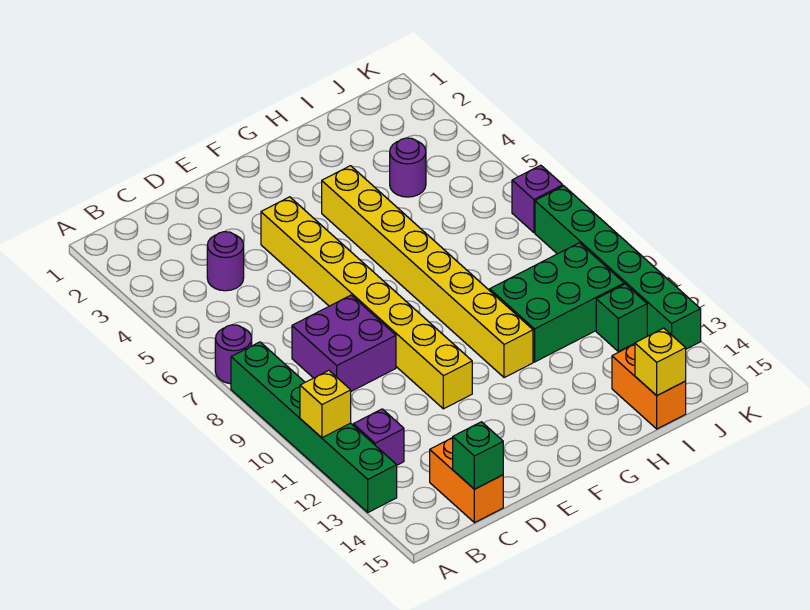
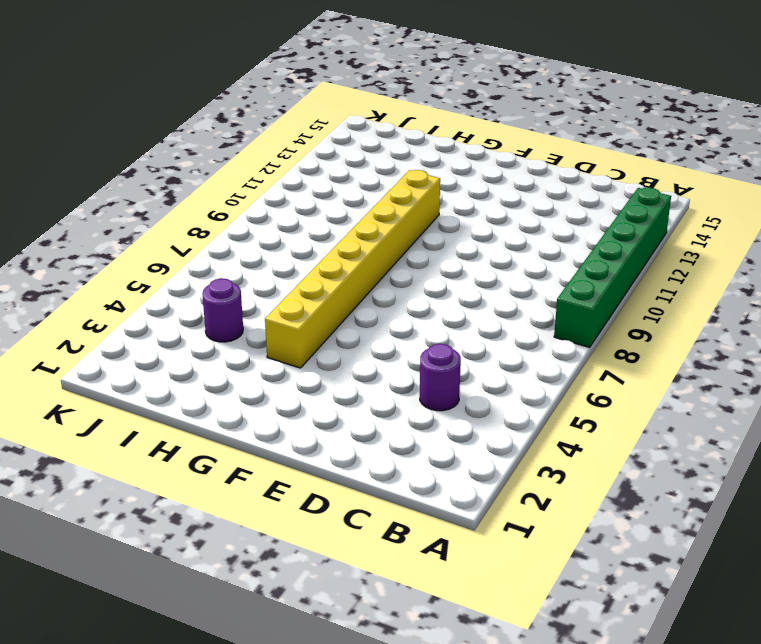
none -> purple 1x1 round brick [215,325,252,384]
none -> purple 1x1 brick [353,409,404,465]
none -> purple 2x2 brick [292,295,396,391]

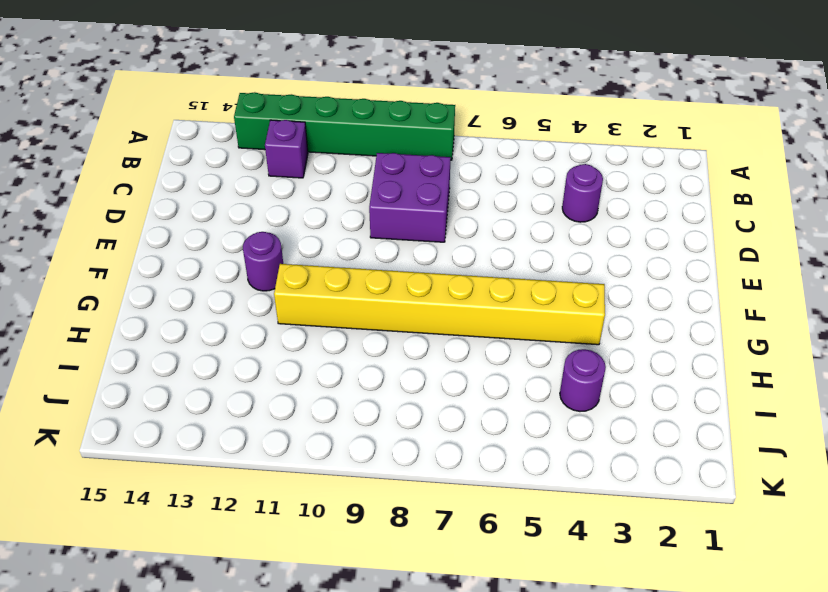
purple 1x1 round brick [243,232,283,291] -> purple 1x1 round brick moved to [215,325,252,384]
none -> orange 1x2 brick [430,438,503,523]
none -> yellow 1x8 brick [261,197,472,409]
none -> green 2x3 brick [490,243,624,362]

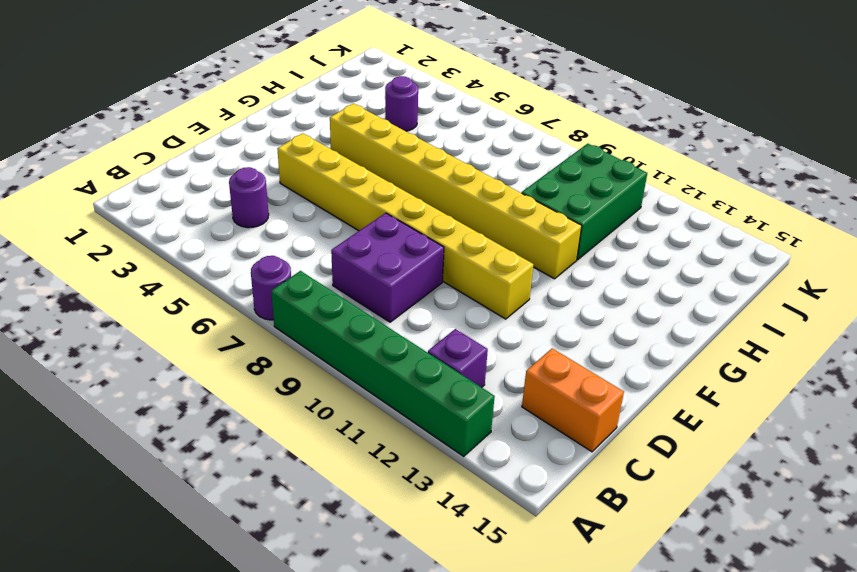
none -> orange 1x2 brick [612,344,686,429]
none -> green 1x1 brick [596,284,647,351]
none -> purple 1x1 brick [512,165,563,232]

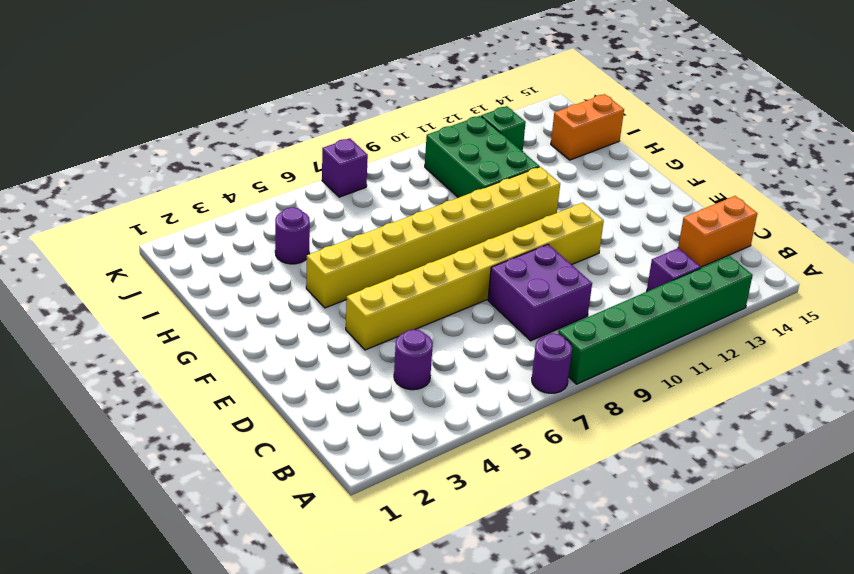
none -> green 1x6 brick [535,186,701,349]
none -> yellow 1x1 brick [300,370,351,438]
none -> green 1x1 brick [453,422,503,489]

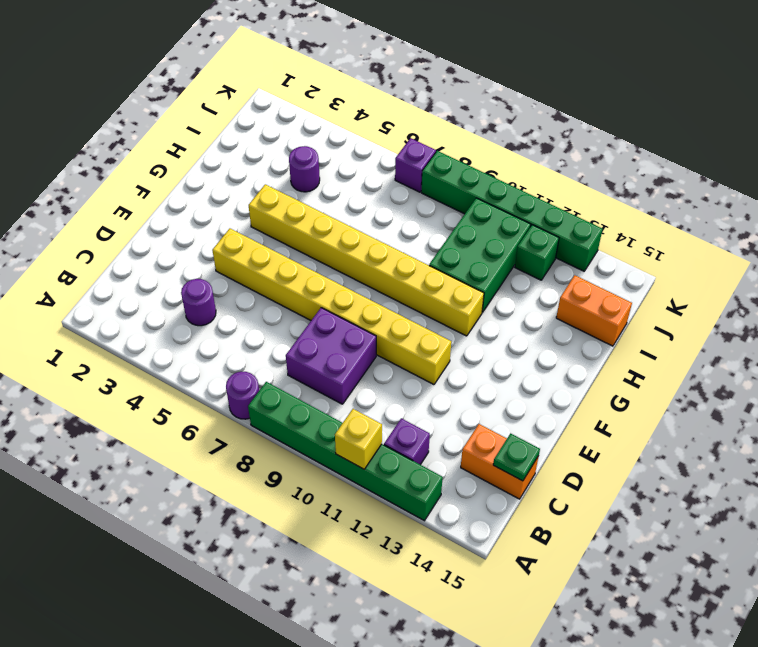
green 1x1 plate [493,434,540,481] -> green 1x1 brick [453,422,503,489]
none -> yellow 1x1 brick [635,328,686,396]

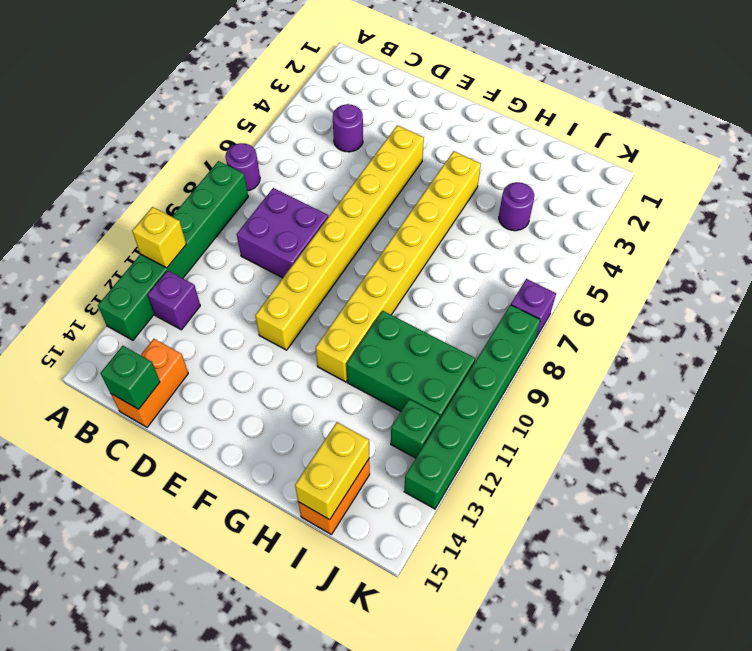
yellow 1x2 brick [295,422,369,520] -> yellow 1x1 brick [635,328,686,396]

